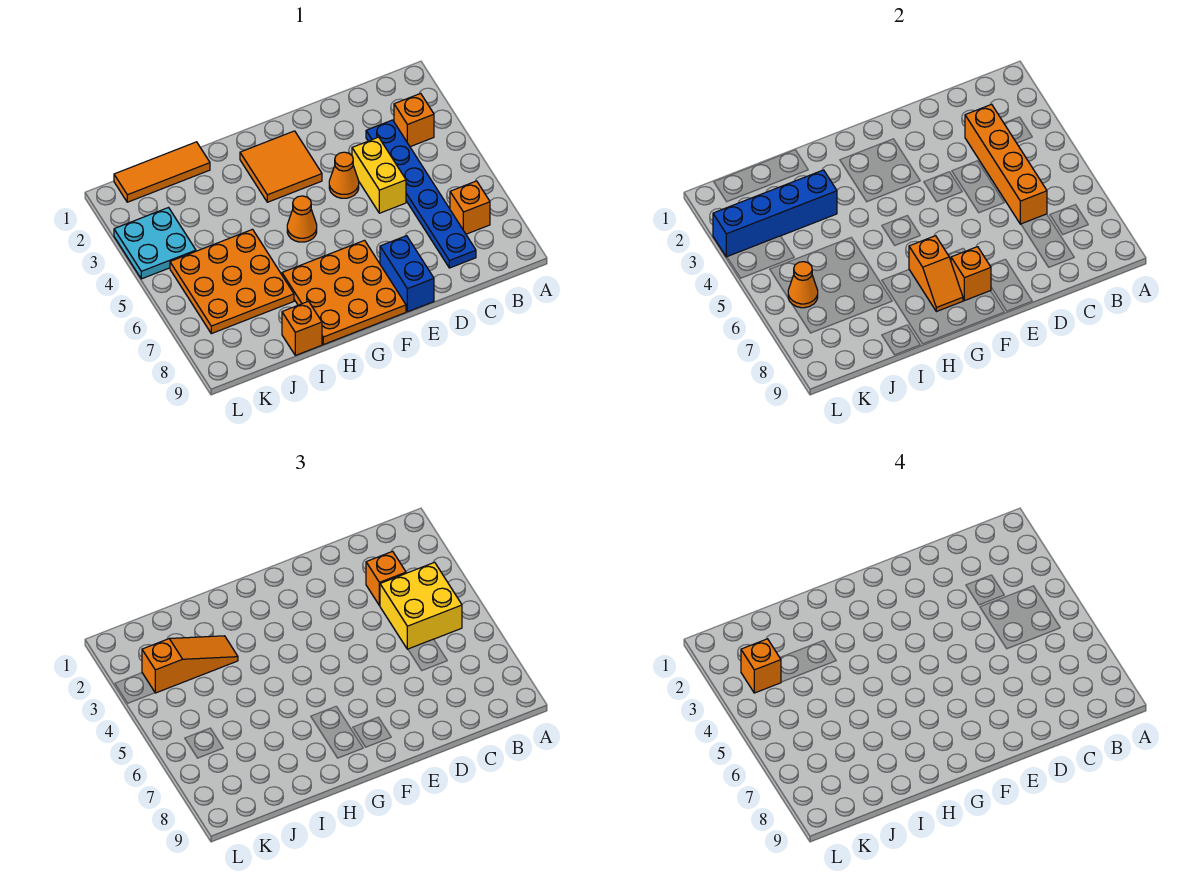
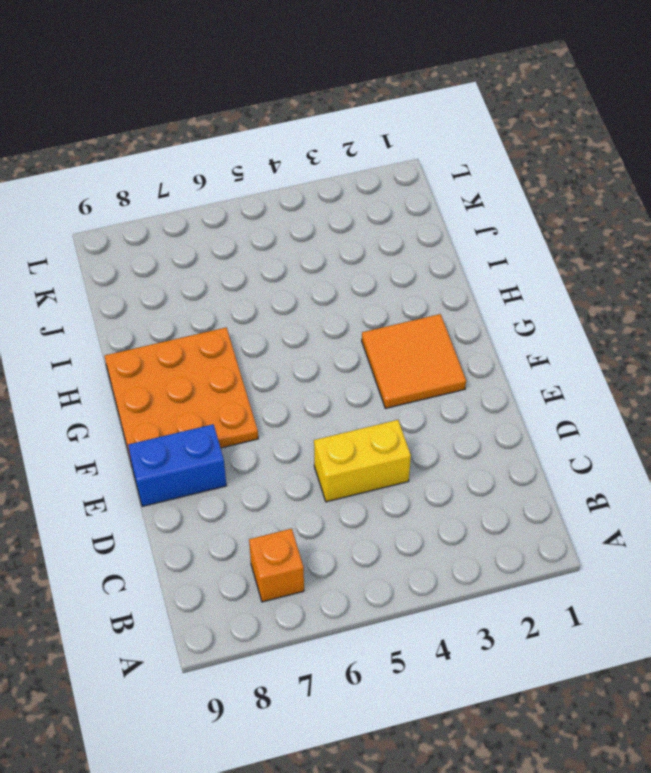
none -> orange 1x1 brick [394,93,434,147]
none -> blue 1x6 plate [366,120,476,268]
none -> orange 1x1 cone [329,152,359,198]

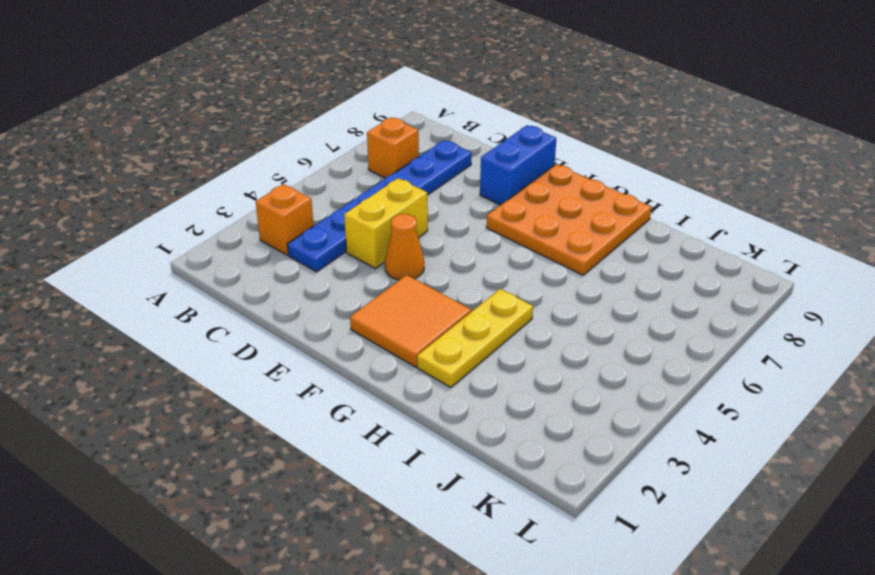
yellow 1x3 plate [417,289,533,388] -> none
none -> orange 1x1 cone [287,196,317,242]
none -> orange 1x3 tile [114,142,210,202]
none -> orange 3x3 plate [170,229,294,334]

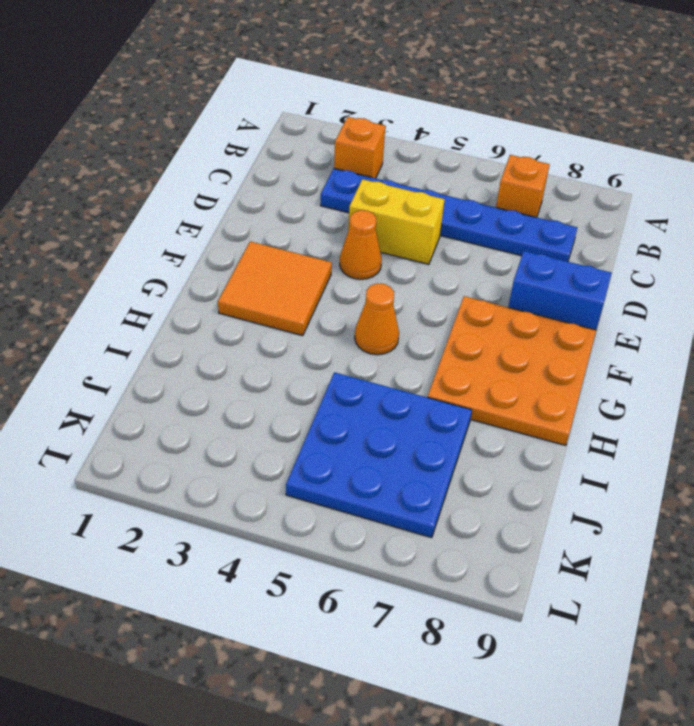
blue 3x3 plate [286,372,472,538] -> orange 3x3 plate [170,229,294,334]
none -> orange 1x3 tile [114,142,210,202]
none -> orange 1x1 brick [282,301,322,355]
none -> cyan 2x2 plate [114,208,196,279]

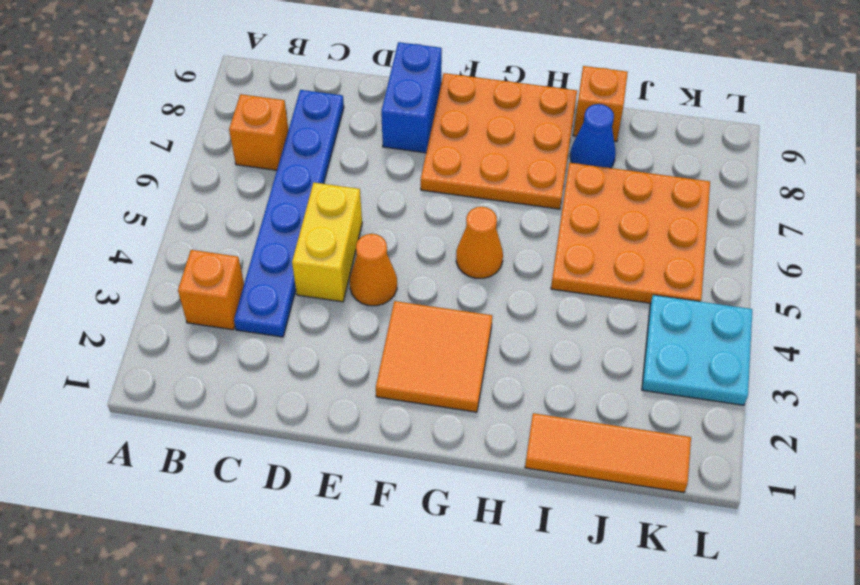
blue 1x1 cone [570,104,616,168] -> none
none -> orange 1x4 brick [965,104,1047,224]
none -> orange 1x1 brick [951,247,991,301]
none -> orange 1x2 slope [909,236,963,312]

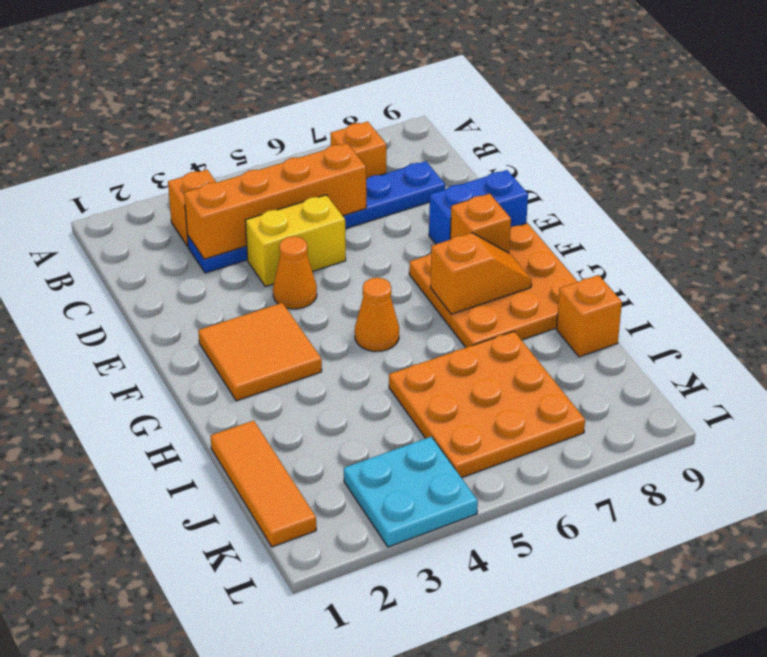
none -> blue 1x4 brick [713,170,837,257]
none -> orange 1x1 cone [788,262,818,308]
none -> yellow 2x2 brick [380,562,462,649]

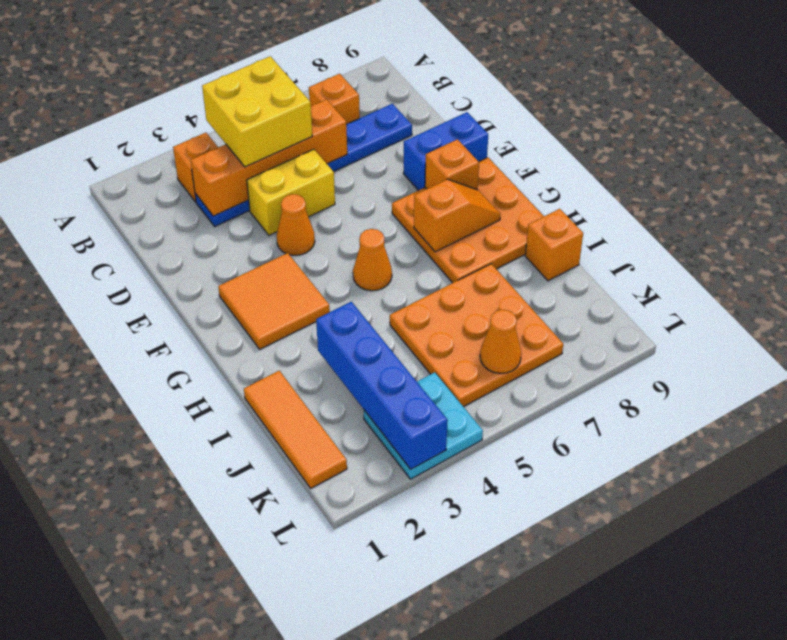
none -> orange 1x1 brick [366,551,406,606]
none -> orange 1x3 slope [142,636,238,693]
none -> orange 1x1 brick [741,639,781,693]

